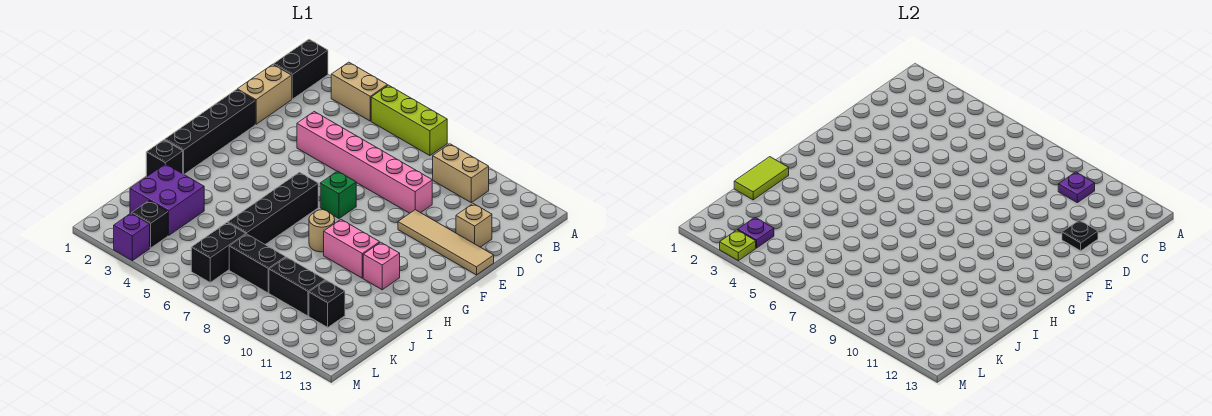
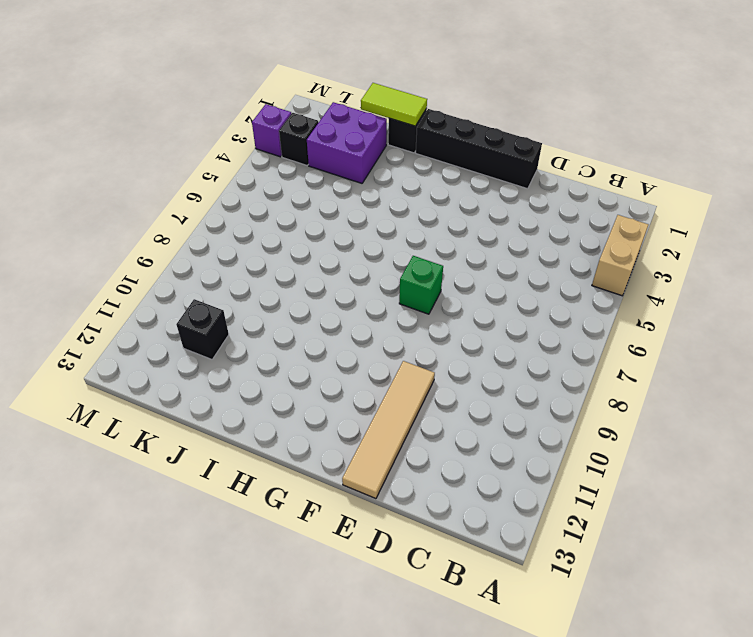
none -> black 1x2 brick [274,39,328,99]
none -> lime 1x3 brick [371,85,447,156]
none -> tan 1x2 brick [433,144,489,203]

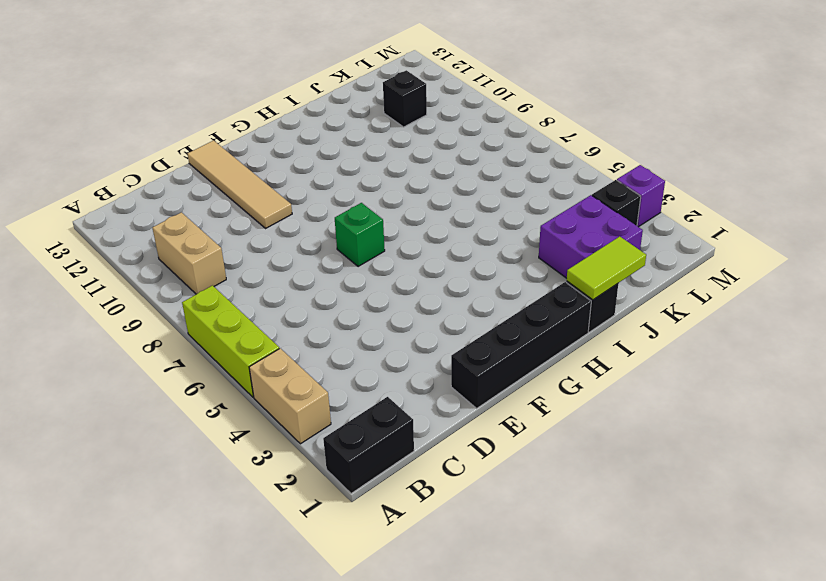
none -> tan 1x2 brick [237,64,292,124]
none -> pink 1x6 brick [297,112,432,213]
none -> tan 1x1 brick [456,204,492,247]

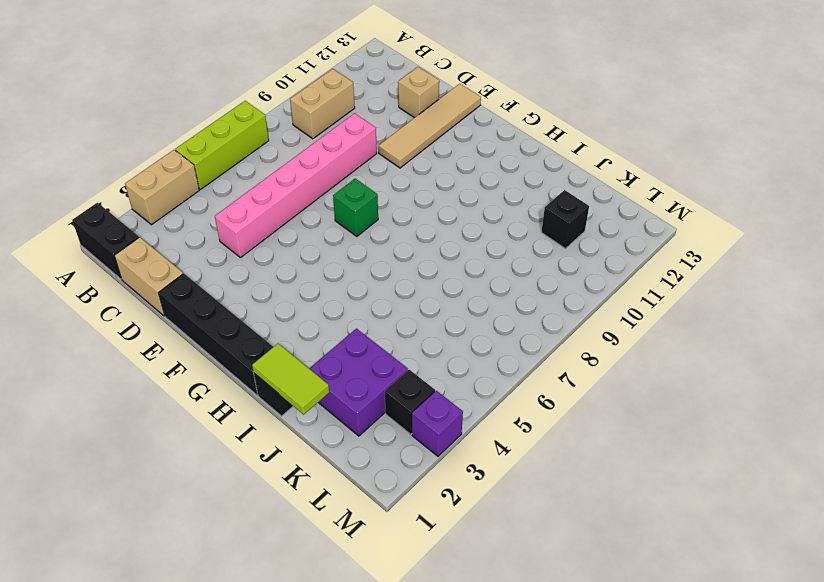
none -> black 1x4 brick [228,172,318,244]
none -> tan 1x1 round brick [309,210,335,252]
none -> pink 1x2 brick [324,220,380,278]

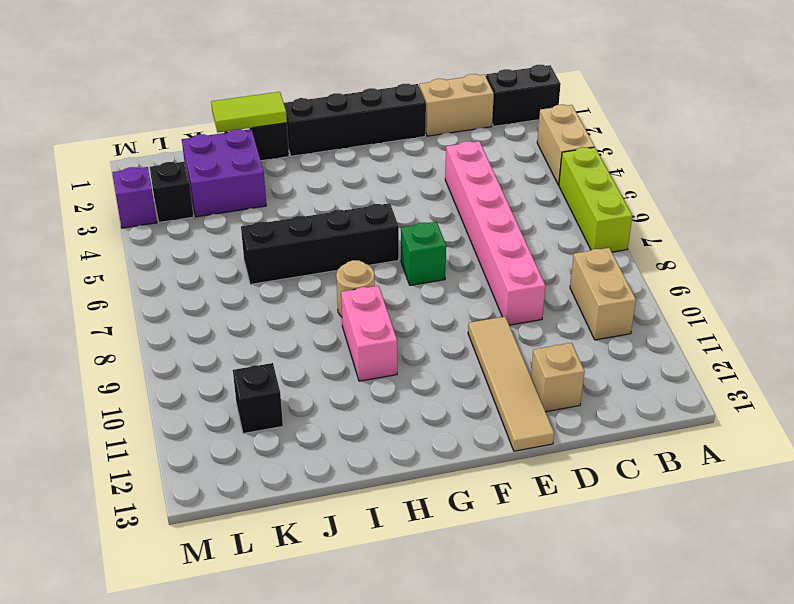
none -> pink 1x1 brick [363,242,400,290]
none -> black 1x2 brick [191,223,246,282]
none -> black 1x2 brick [229,234,285,293]

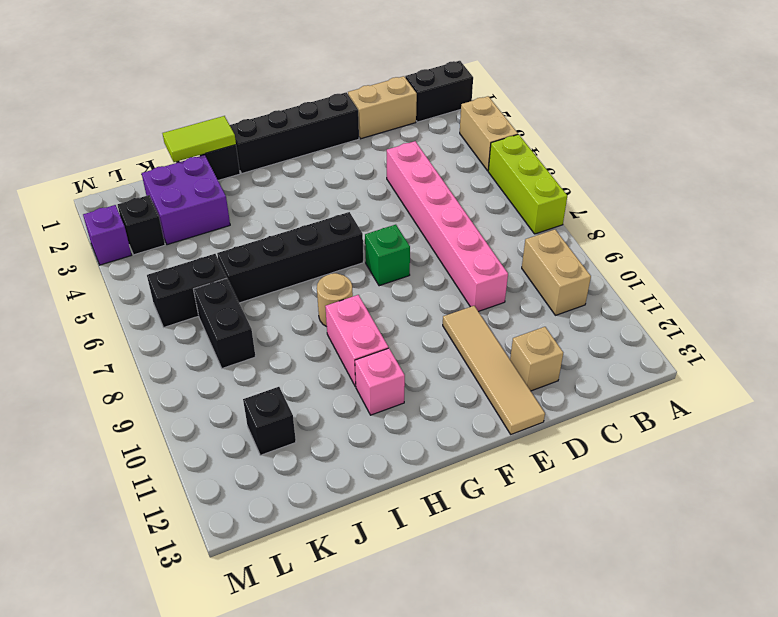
none -> black 1x2 brick [269,257,325,316]
none -> purple 1x1 plate [1058,172,1095,203]
none -> black 1x1 plate [1062,220,1098,251]

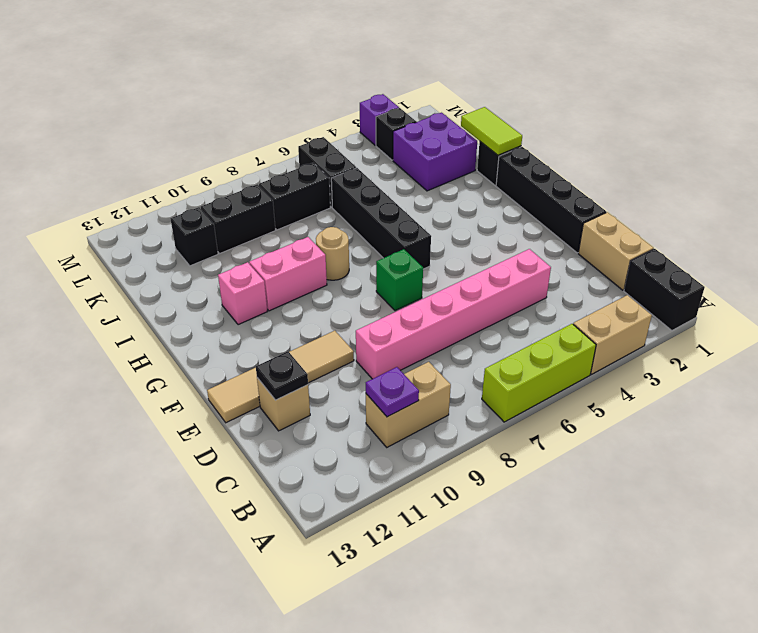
none -> purple 1x1 plate [738,218,774,248]
none -> lime 1x1 plate [720,230,756,261]

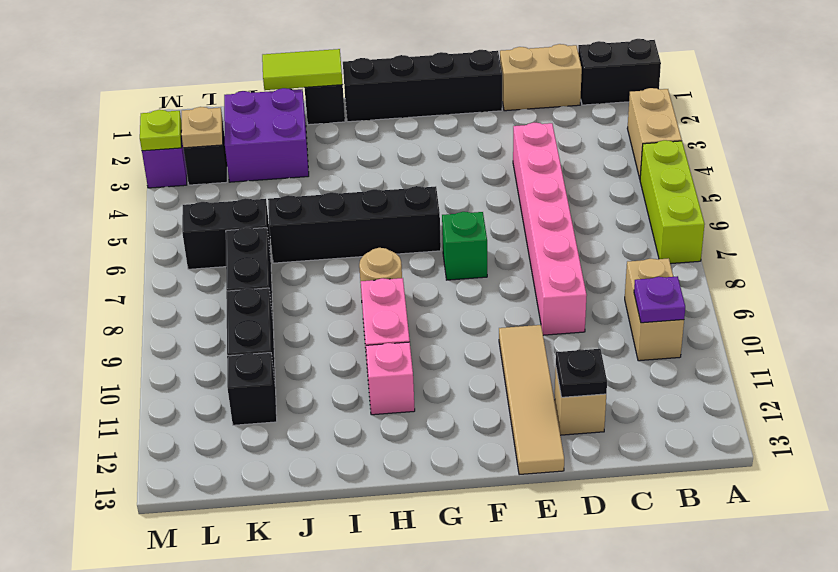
tan 1x1 plate [181,107,223,148] -> purple 1x1 plate [738,218,774,248]

